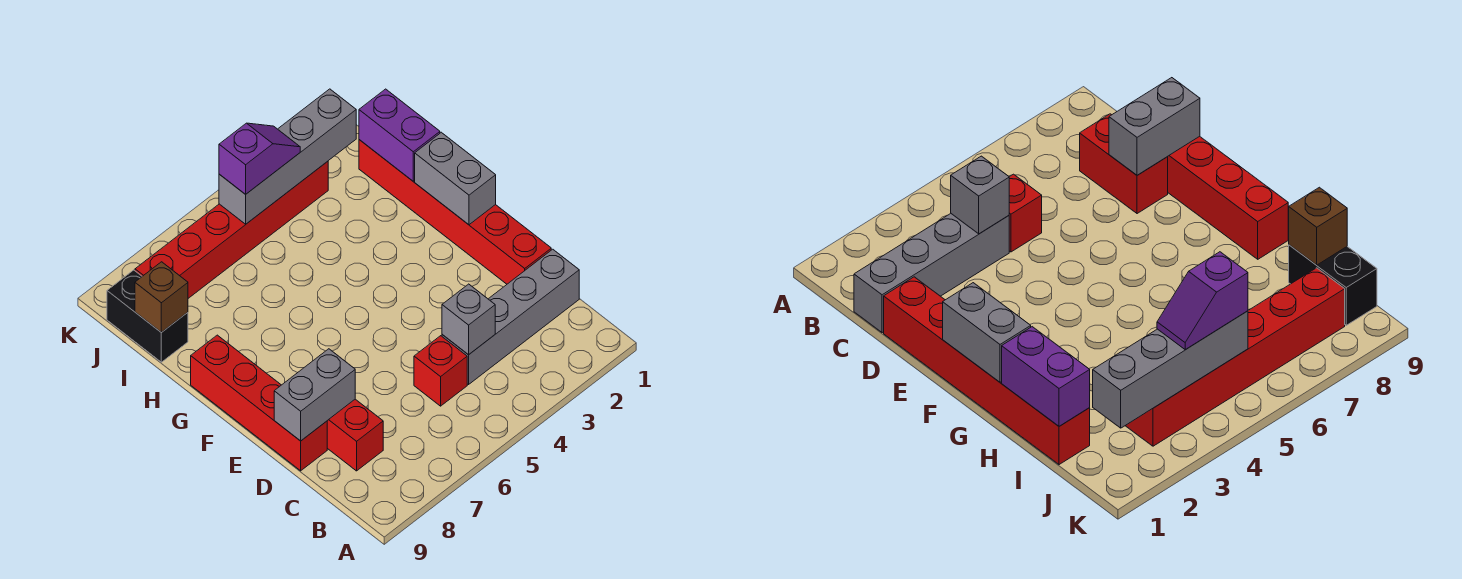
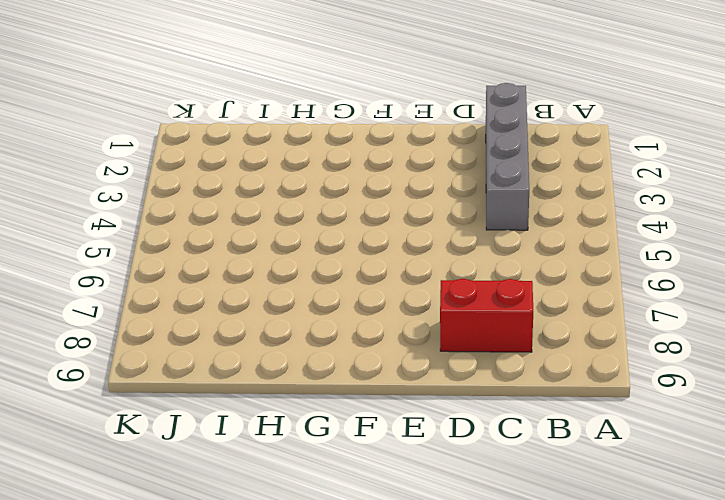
none -> red 1x1 brick [414,336,467,406]
none -> red 1x6 brick [359,140,551,284]
none -> red 1x4 brick [191,335,327,471]

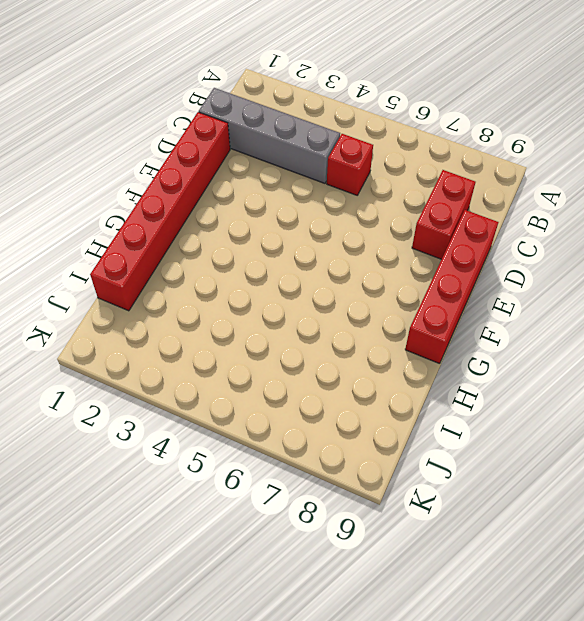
none -> black 1x2 brick [107,270,188,362]
none -> red 1x6 brick [135,161,328,298]
none -> grey 1x1 brick [442,284,495,355]

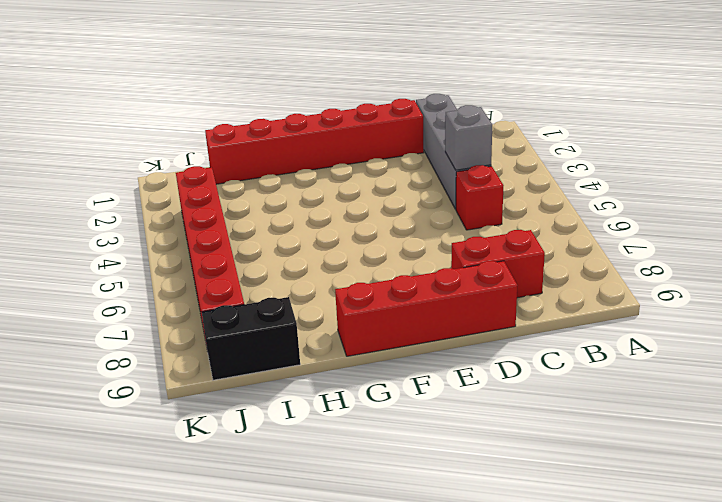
none -> grey 1x2 brick [274,349,355,441]
none -> grey 1x2 brick [415,132,496,225]
none -> purple 1x2 brick [359,89,440,181]

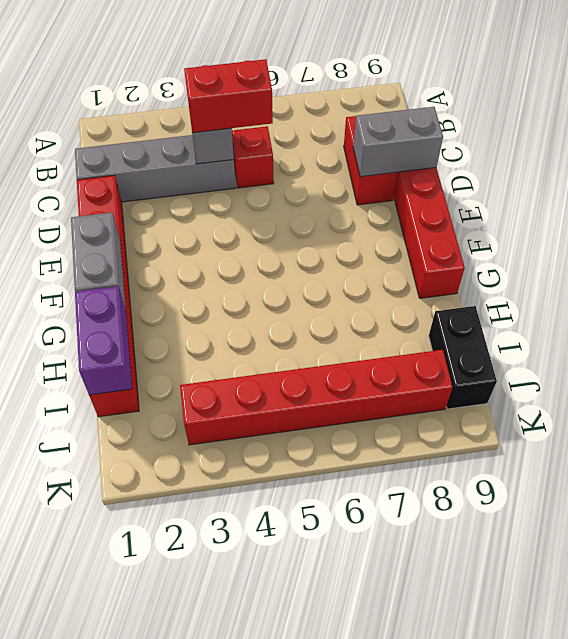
red 1x2 brick [184,59,273,133] -> none
none -> brown 1x1 brick [135,262,188,332]
none -> grey 1x4 brick [219,89,356,224]
none -> purple 1x2 slope [219,123,300,194]

